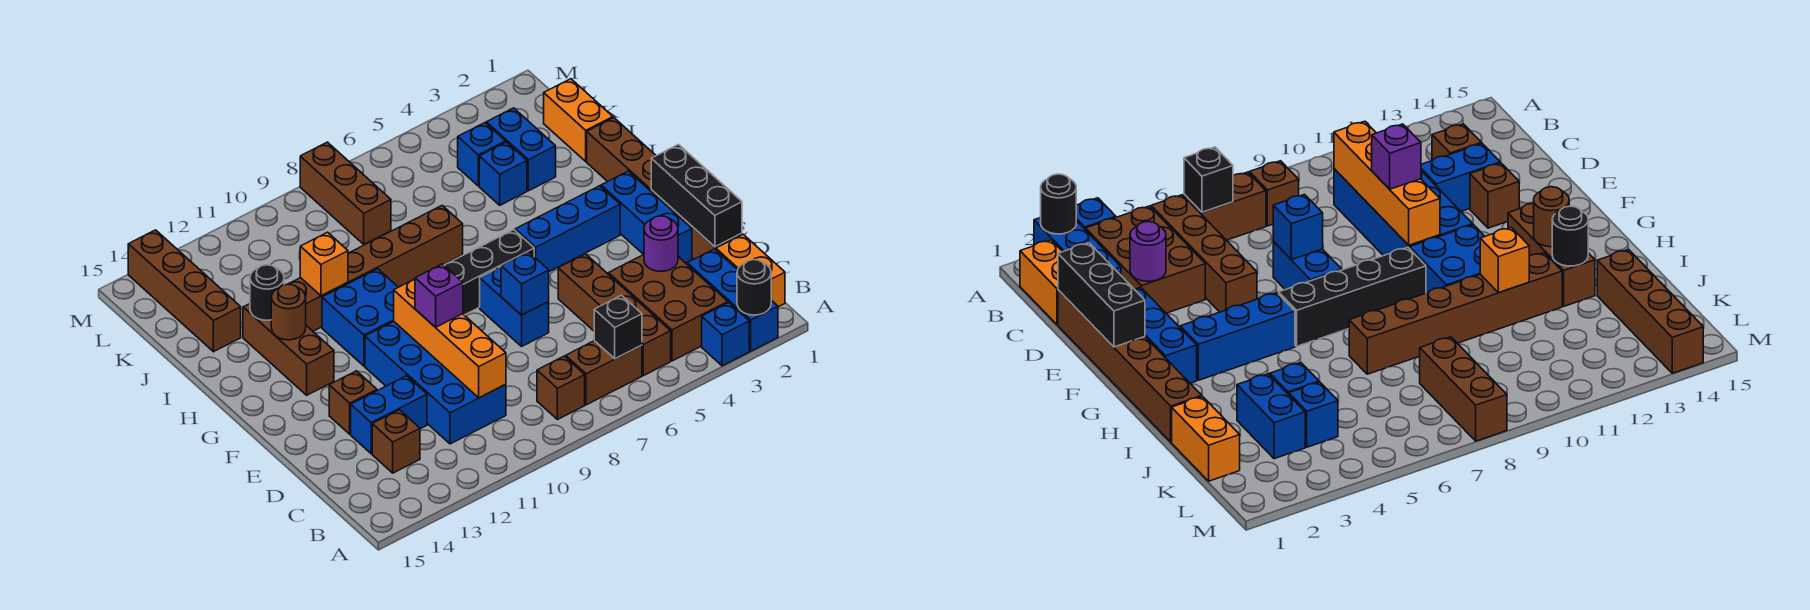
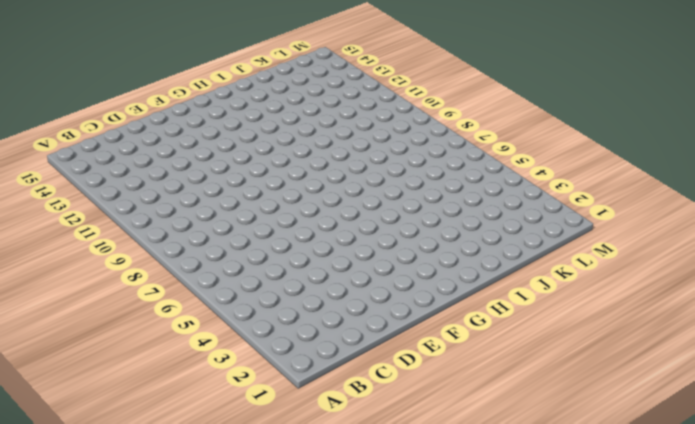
none -> blue 1x3 brick [687,249,778,351]
none -> blue 1x1 brick [702,303,749,366]
none -> orange 1x2 brick [716,235,785,307]
none -> brown 2x3 brick [608,255,728,361]

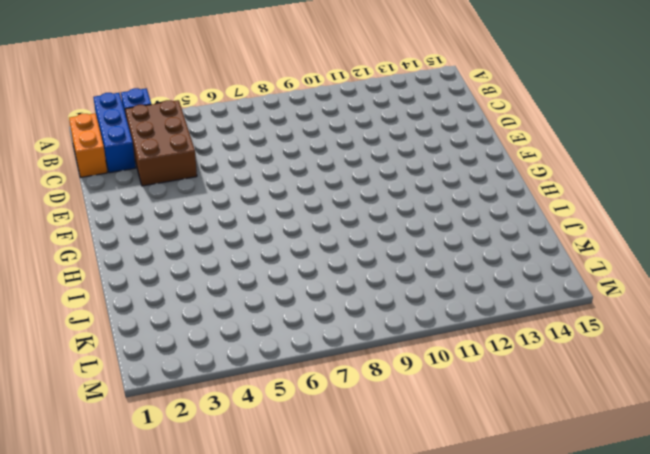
none -> brown 1x4 brick [558,254,671,376]
none -> brown 1x2 brick [566,341,642,405]
none -> brown 1x1 brick [537,356,585,420]
none -> blue 2x4 brick [365,321,506,444]

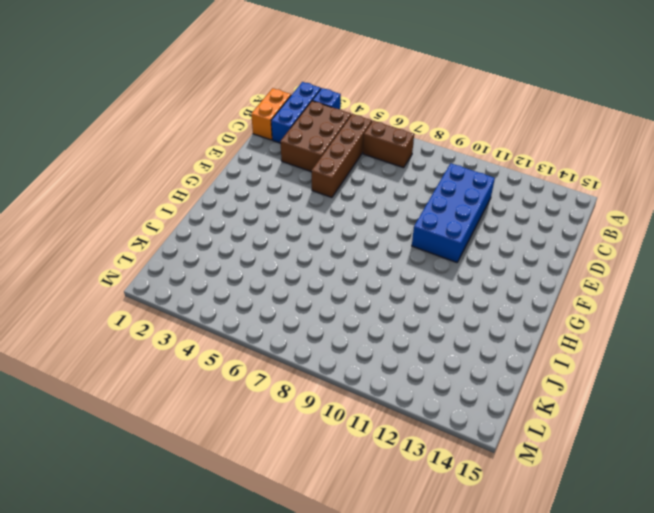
none -> brown 1x1 brick [537,356,585,420]
none -> brown 1x1 brick [372,410,420,473]
none -> brown 1x6 brick [587,118,742,259]
none -> blue 1x2 brick [351,376,427,454]

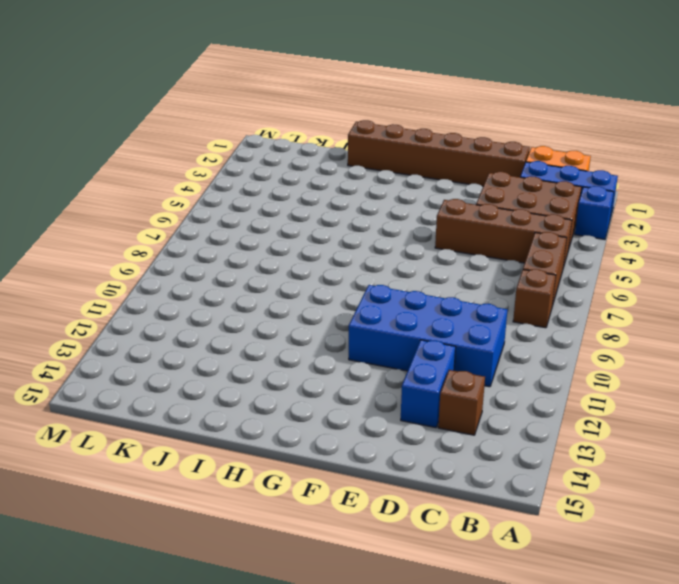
none -> blue 1x3 brick [601,171,692,263]
none -> blue 1x2 brick [480,267,549,346]
none -> brown 1x1 brick [329,371,377,434]
none -> blue 1x3 brick [515,186,620,272]

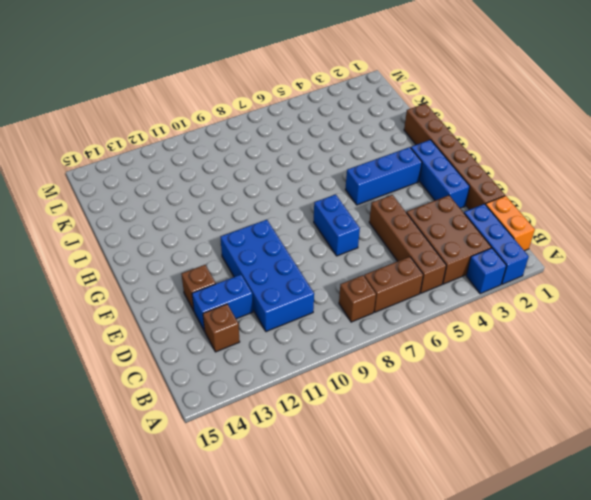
none -> black 1x4 brick [444,230,534,315]
none -> blue 2x2 brick [322,269,398,366]
none -> brown 1x3 brick [243,304,334,395]
none -> brown 1x6 brick [289,206,463,331]

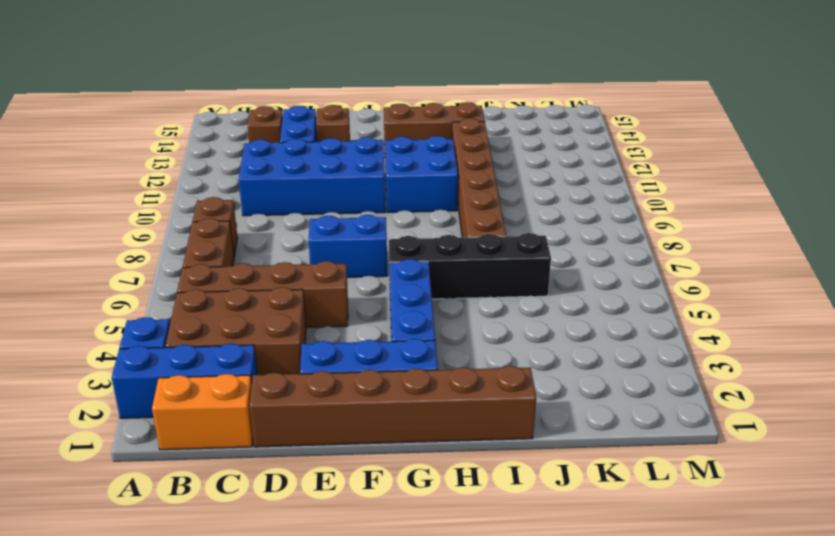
black 1x4 brick [389,233,551,299] -> black 1x4 brick turned to [444,230,534,315]
none -> orange 1x2 brick [544,79,613,161]
none -> blue 1x2 brick [486,108,556,191]
none -> blue 1x1 brick [479,142,527,205]
none -> brown 1x4 brick [128,230,241,352]

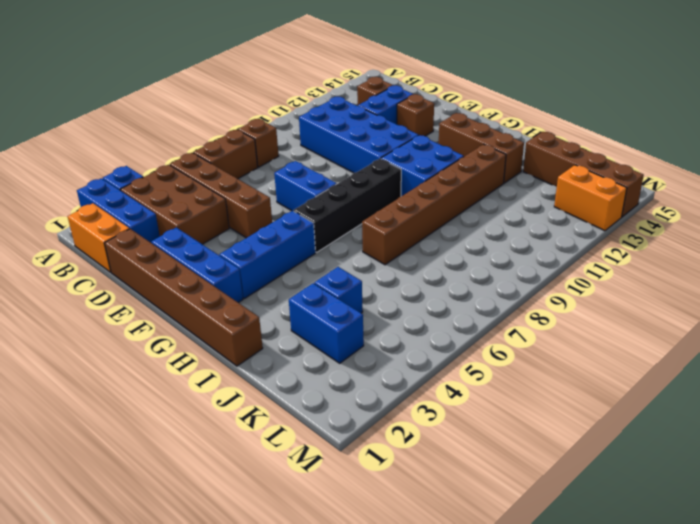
orange 1x2 brick [554,165,627,231] -> orange 1x2 brick moved to [544,79,613,161]
none -> blue 1x1 brick [458,123,506,186]
none -> brown 1x3 brick [300,142,391,244]
none -> black 1x1 round brick [737,260,771,315]
none -> black 1x1 brick [594,295,642,359]

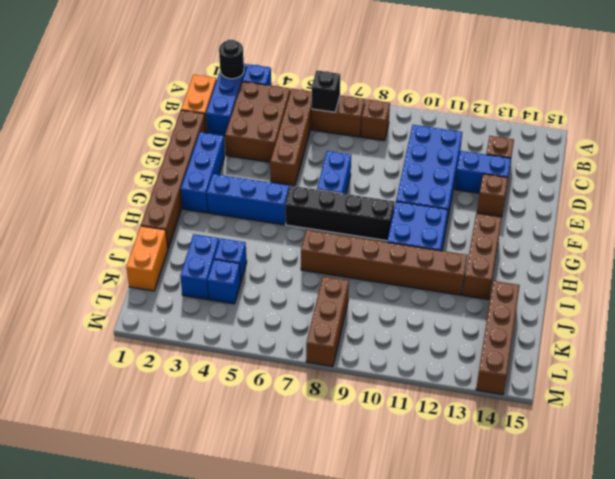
none -> orange 1x4 brick [394,279,506,398]
none -> black 1x3 brick [651,145,742,247]
none -> purple 1x1 round brick [644,216,678,271]
none -> blue 1x1 brick [501,252,549,315]

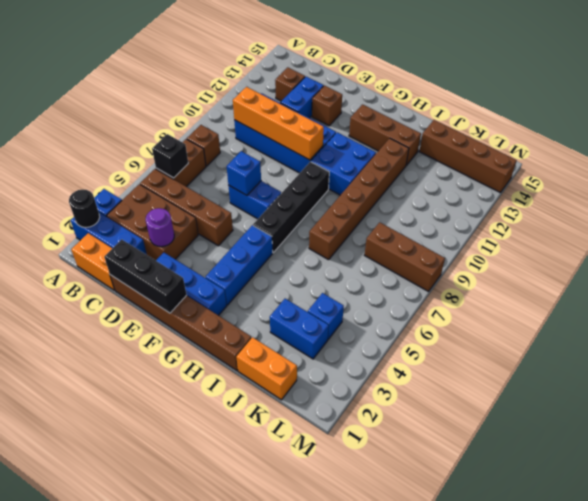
none -> blue 1x1 brick [479,142,527,205]
none -> brown 1x1 round brick [271,284,306,340]
none -> orange 1x1 brick [300,232,348,296]
none -> black 1x1 round brick [250,265,284,320]

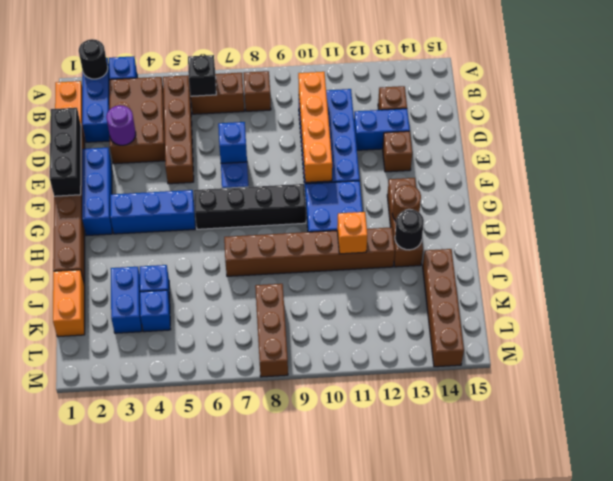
none -> purple 1x1 brick [415,264,463,327]

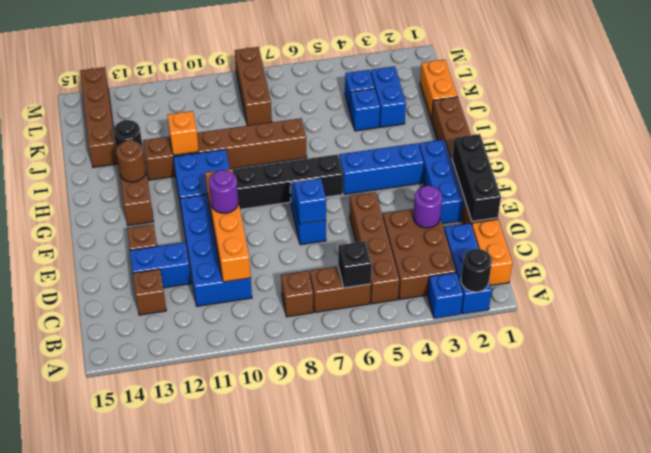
purple 1x1 round brick [209,170,238,213] -> purple 1x1 brick [415,264,463,327]

